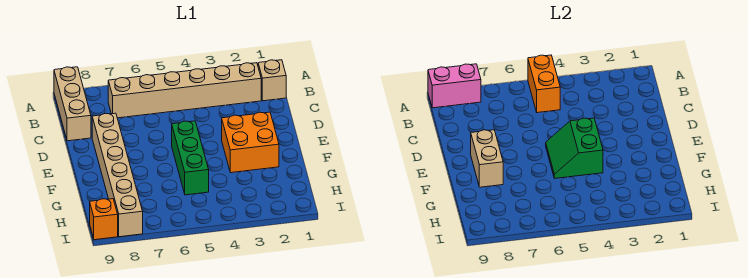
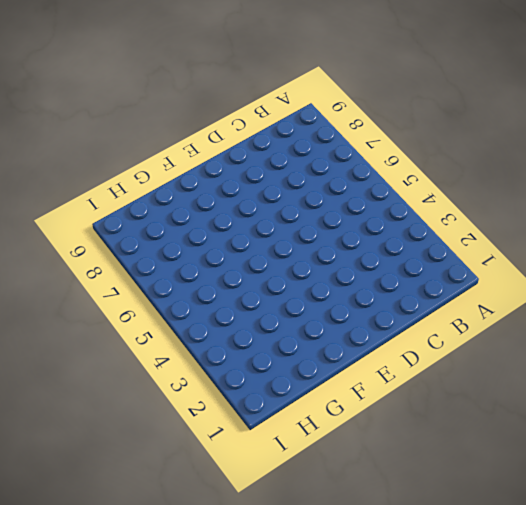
none -> tan 1x3 brick [54,67,91,141]
none -> tan 1x1 brick [258,60,286,101]

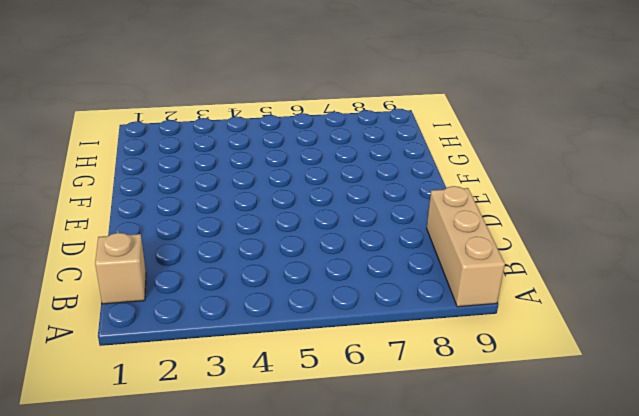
none -> tan 1x6 brick [108,63,261,118]
none -> tan 1x6 brick [92,113,143,237]

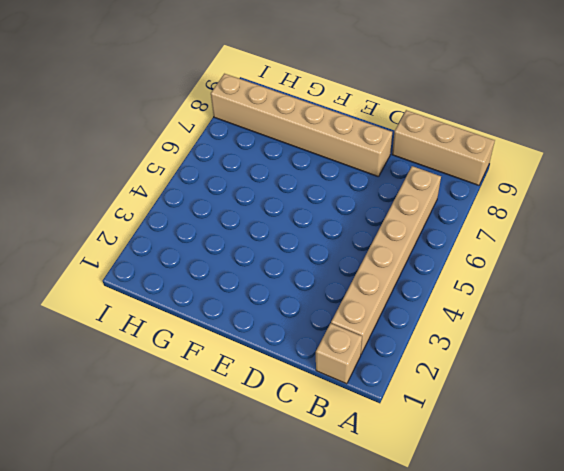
none -> orange 2x2 brick [222,112,279,173]
none -> green 1x3 brick [172,121,209,195]

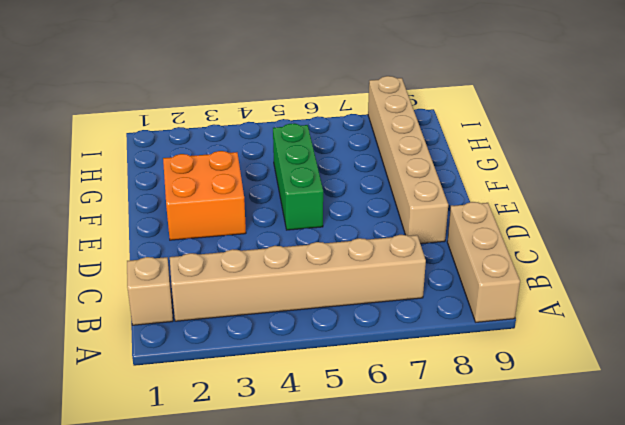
none -> orange 1x1 brick [90,199,118,240]
none -> orange 1x2 brick [528,55,560,113]

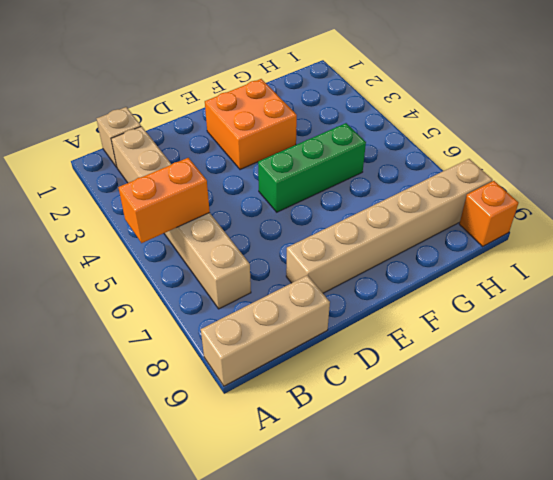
none -> pink 1x2 brick [428,64,481,108]
none -> green 2x2 slope [546,118,603,178]

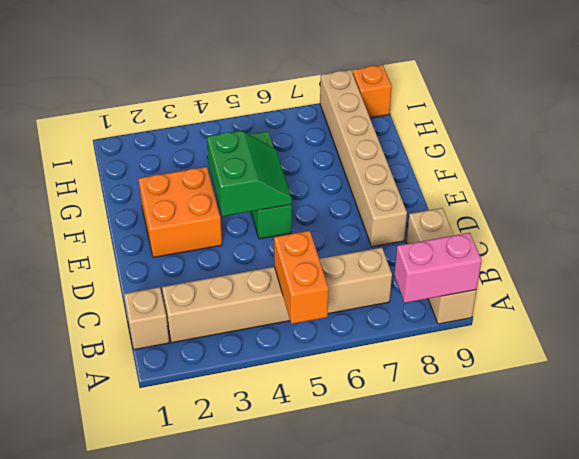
none -> tan 1x2 brick [471,130,503,187]

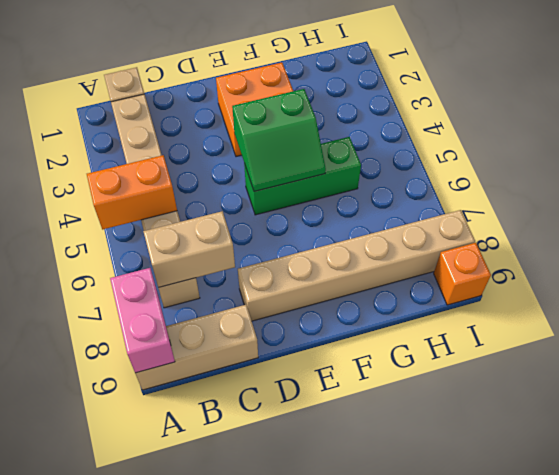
tan 1x2 brick [143,211,235,288] -> tan 1x2 brick moved to [471,130,503,187]

